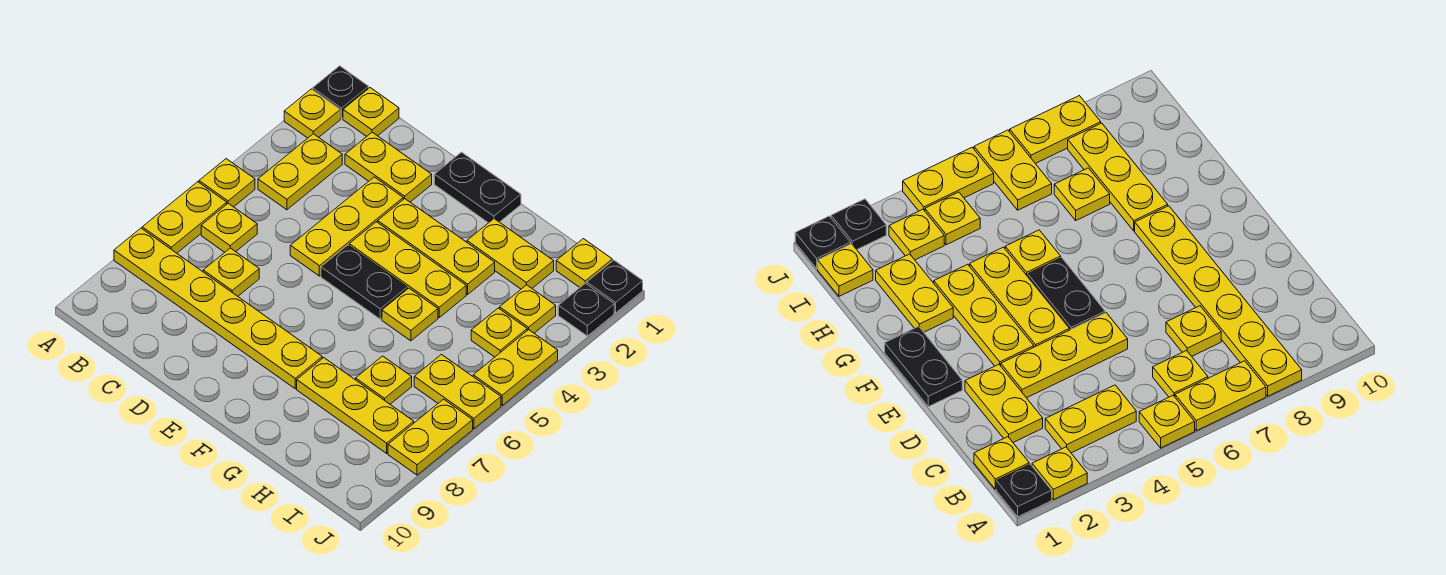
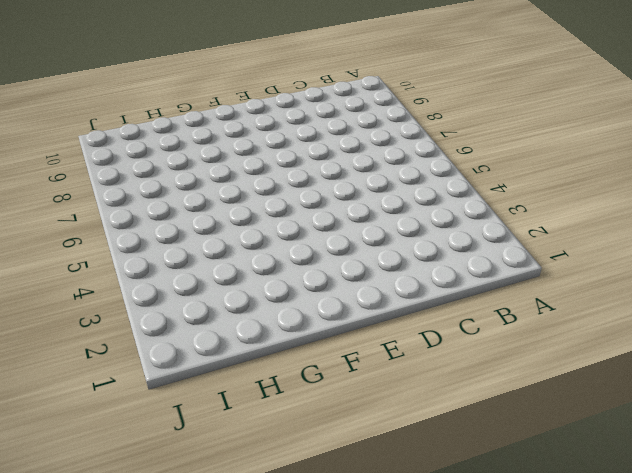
none -> black 1x1 plate [313,66,369,119]
none -> yellow 1x1 plate [284,89,340,138]
none -> yellow 1x1 plate [199,159,255,207]

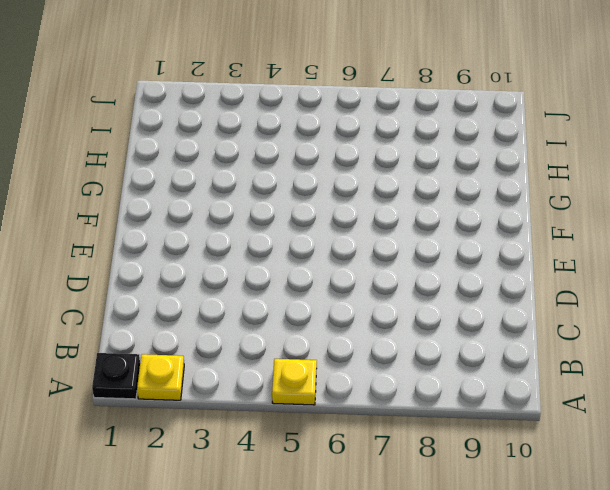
none -> yellow 1x2 plate [142,182,227,253]
none -> yellow 1x6 plate [114,228,322,389]
none -> yellow 1x1 plate [343,88,399,136]

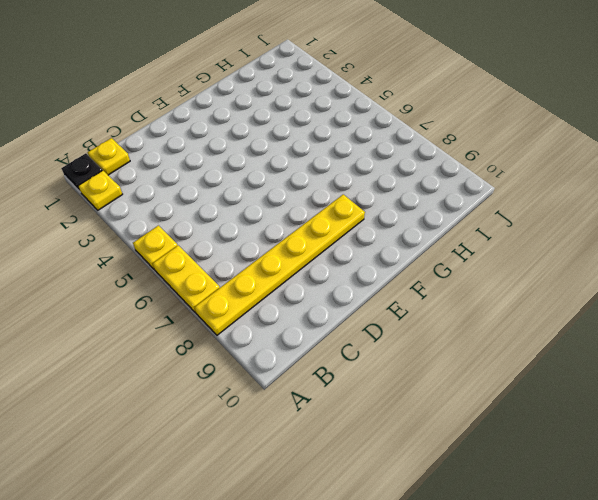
none -> yellow 1x2 plate [258,134,342,210]
none -> yellow 1x1 plate [201,203,257,252]
none -> yellow 1x2 plate [345,132,432,202]

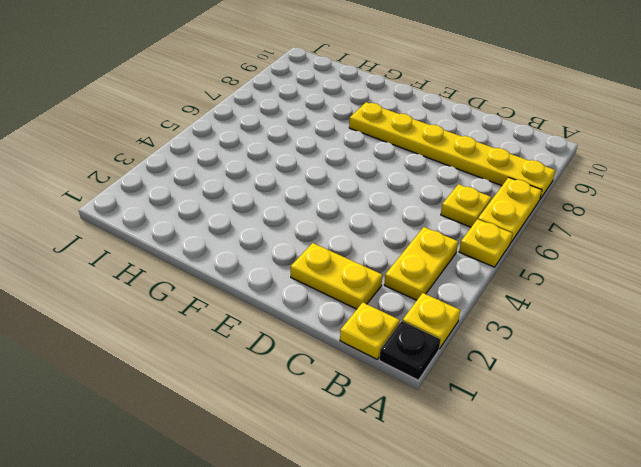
none -> yellow 1x1 plate [203,248,259,296]
none -> yellow 1x3 plate [290,177,403,276]
none -> black 1x2 plate [434,152,521,223]

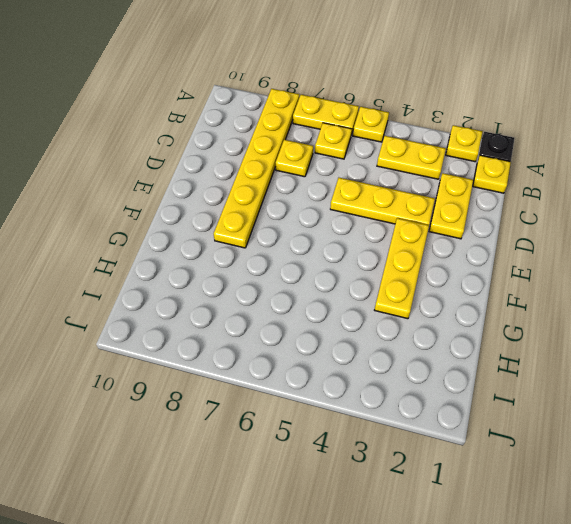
none -> black 1x2 plate [434,152,521,223]
none -> yellow 1x3 plate [349,222,466,317]
none -> black 1x2 plate [321,245,407,319]

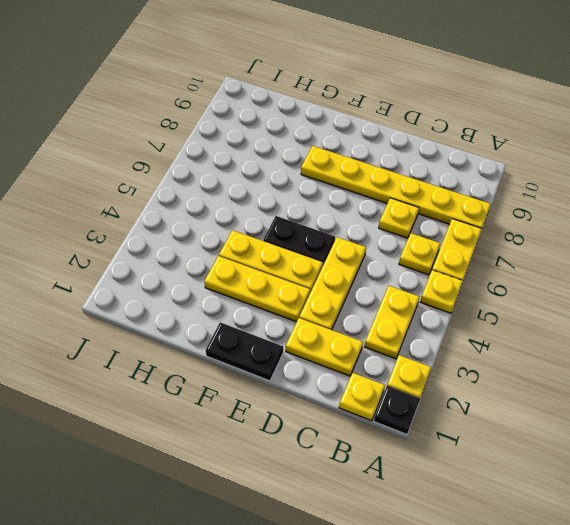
none -> yellow 1x2 plate [467,219,554,289]
none -> yellow 1x1 plate [382,288,438,341]
none -> yellow 1x3 plate [297,358,414,453]

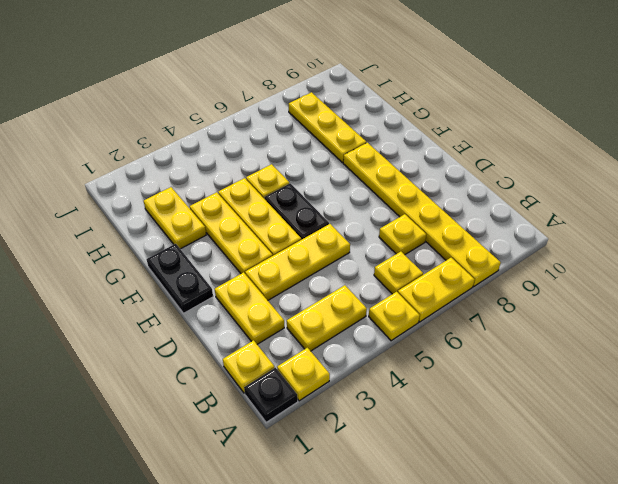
none -> yellow 1x1 plate [356,356,412,404]
none -> yellow 1x1 plate [556,239,612,287]
none -> yellow 1x1 plate [500,285,556,333]

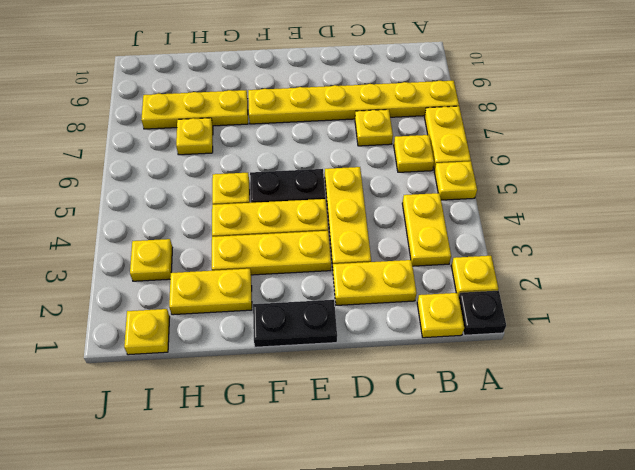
none -> yellow 1x1 plate [471,308,527,357]
none -> yellow 1x2 plate [414,355,501,429]
none -> black 1x1 plate [587,260,643,313]

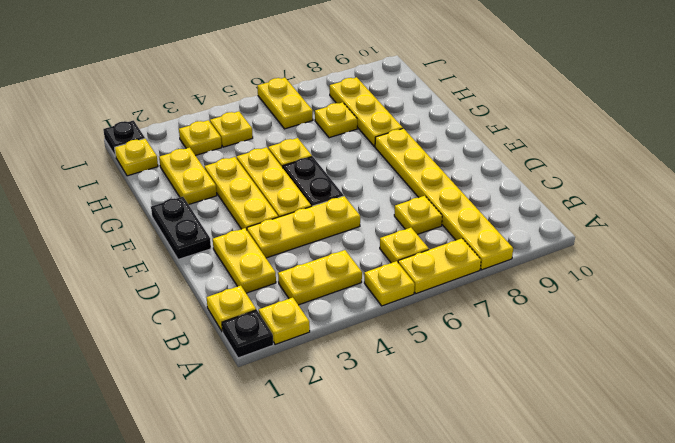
none -> black 1x1 plate [558,283,614,336]
none -> yellow 1x2 plate [473,330,558,405]
none -> yellow 1x2 plate [388,399,473,475]

